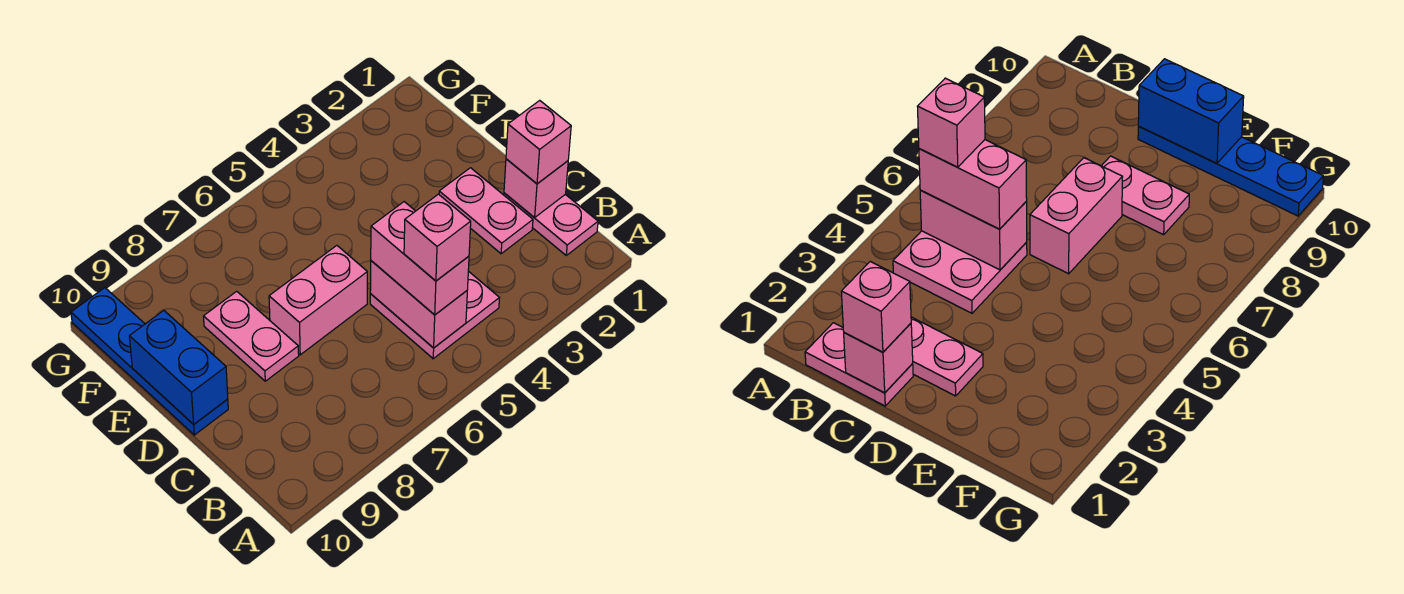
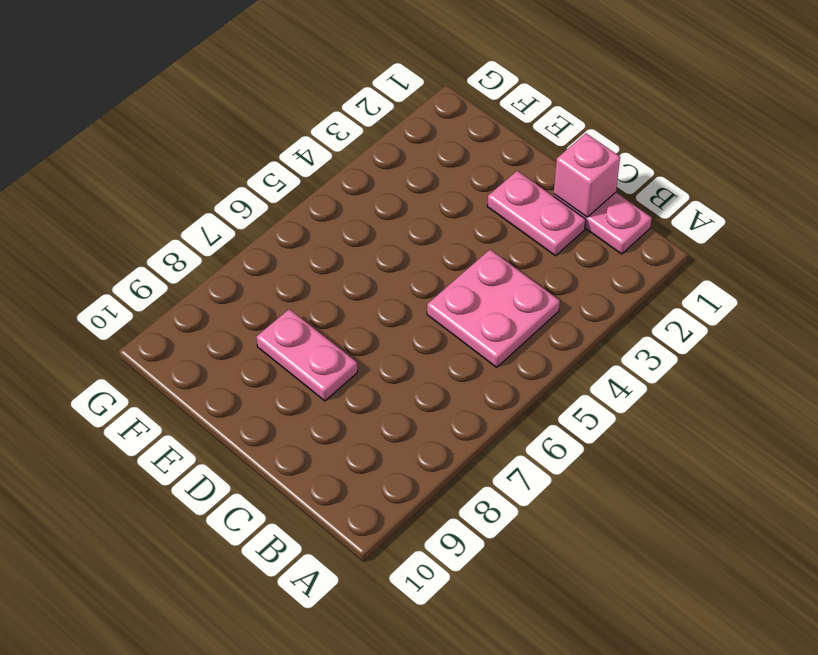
none -> pink 1x2 brick [269,246,367,355]
none -> blue 1x4 plate [71,288,228,435]
none -> pink 1x2 brick [370,261,467,348]

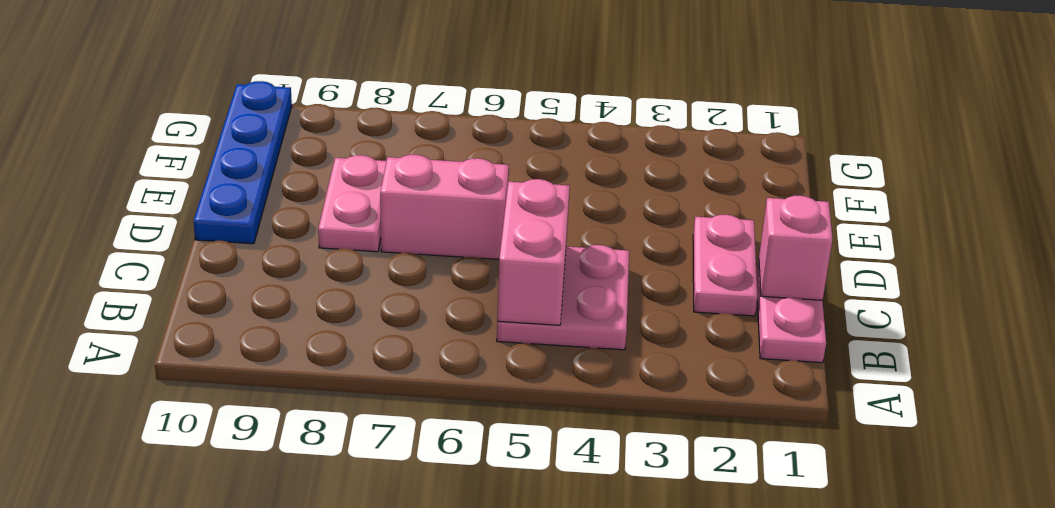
none -> blue 1x2 brick [129,311,228,424]
none -> pink 1x2 brick [371,202,469,315]
none -> pink 1x1 brick [506,100,571,184]

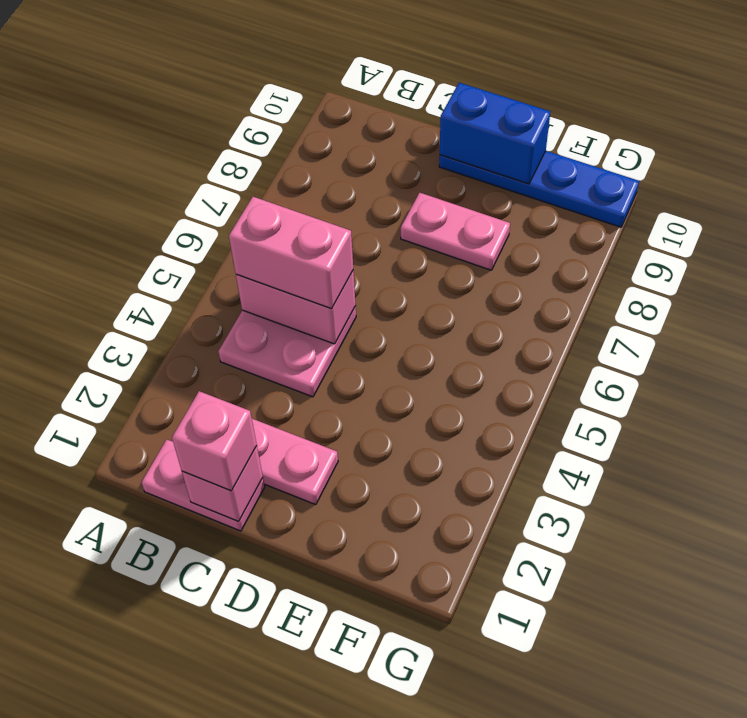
none -> pink 1x2 brick [269,246,367,355]
none -> pink 1x1 brick [404,194,471,281]

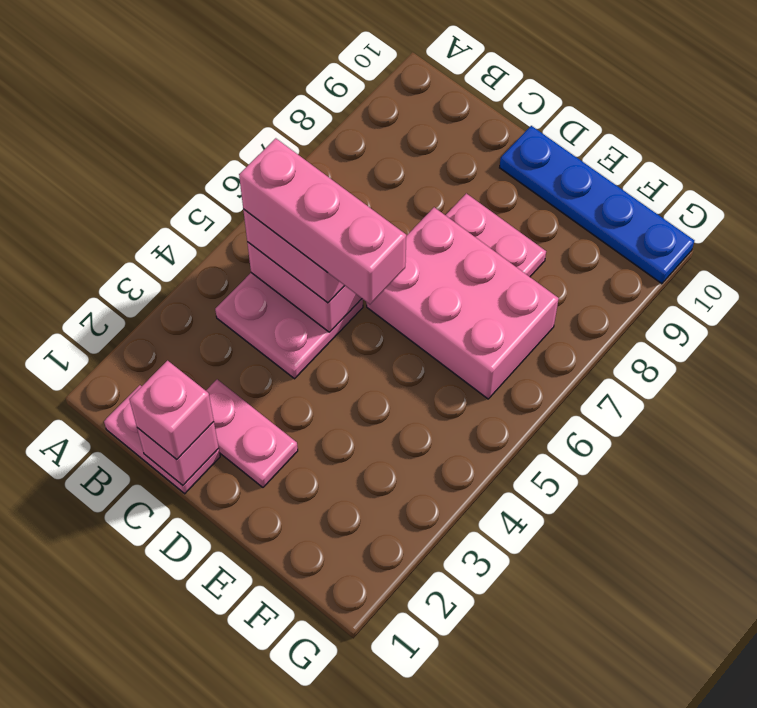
pink 1x3 brick [239,138,406,304] -> pink 1x1 brick [404,194,471,281]
pink 2x3 brick [366,207,559,399] -> pink 1x2 brick [269,246,367,355]
none -> blue 1x2 brick [129,311,228,424]

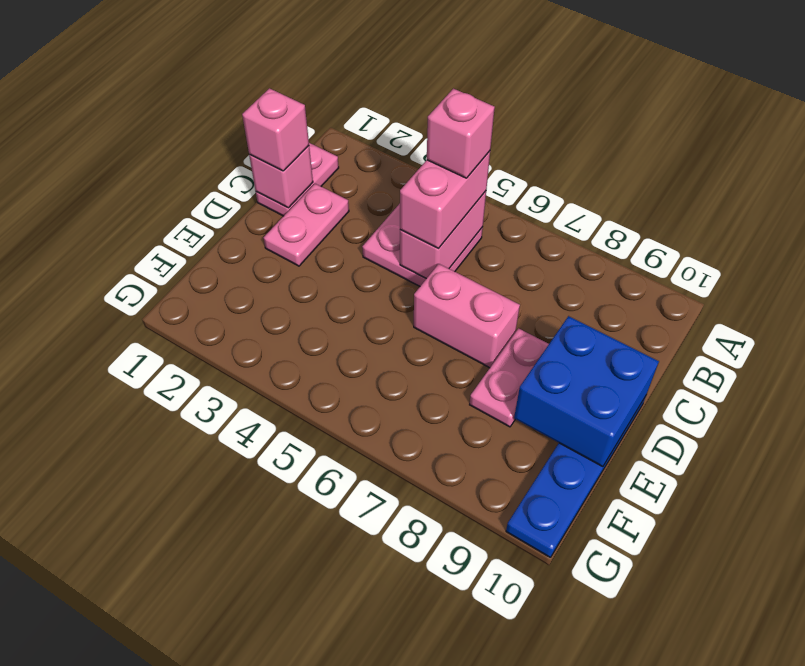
blue 2x2 brick [514,316,659,467] -> blue 1x2 brick [129,311,228,424]

